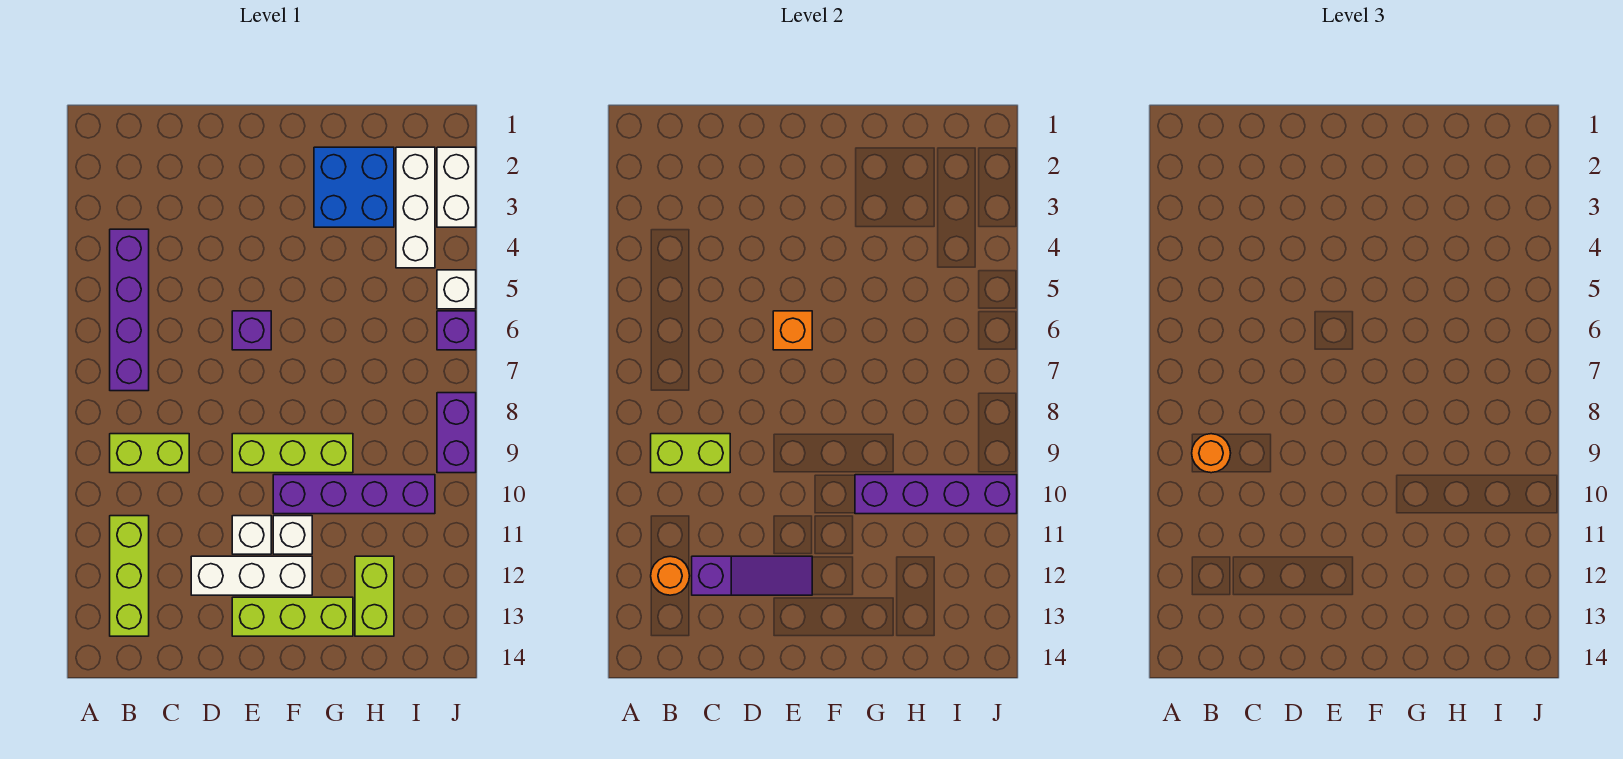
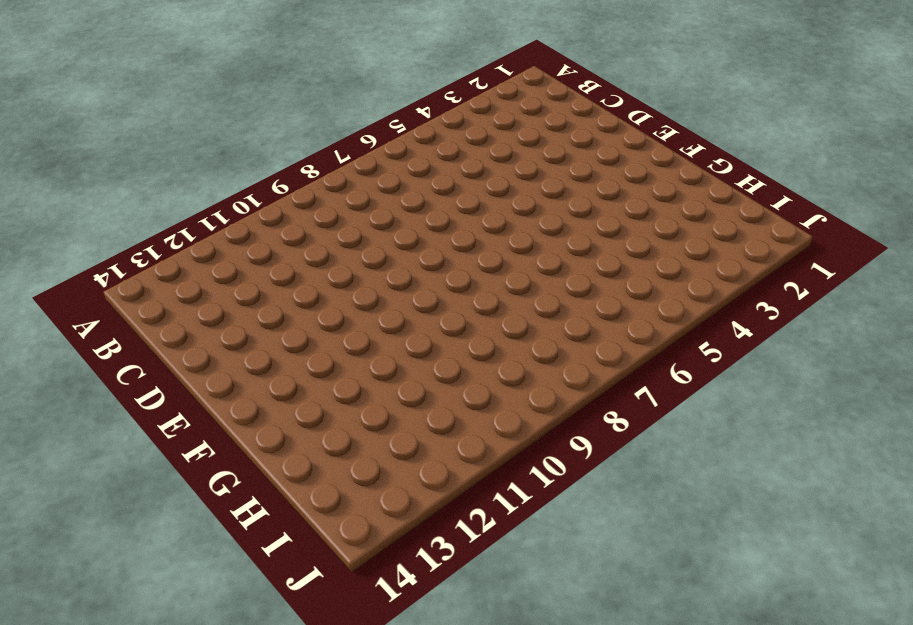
none -> purple 1x4 brick [110,229,149,391]
none -> lime 1x2 brick [110,434,189,473]
none -> lime 1x3 brick [110,516,149,636]

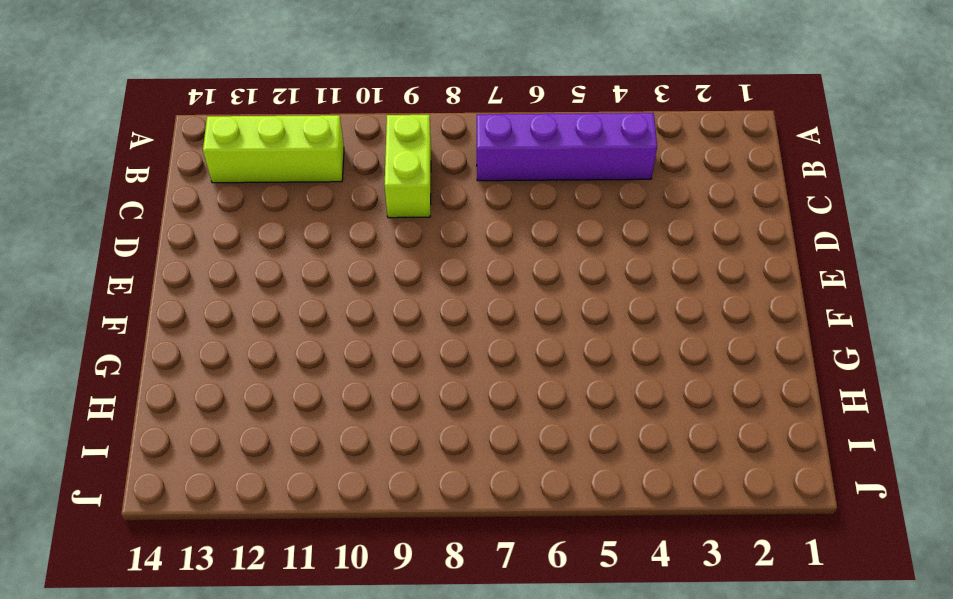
none -> white 1x3 brick [191,556,312,595]
none -> purple 1x1 brick [232,311,271,350]
none -> lime 1x3 brick [232,434,353,473]

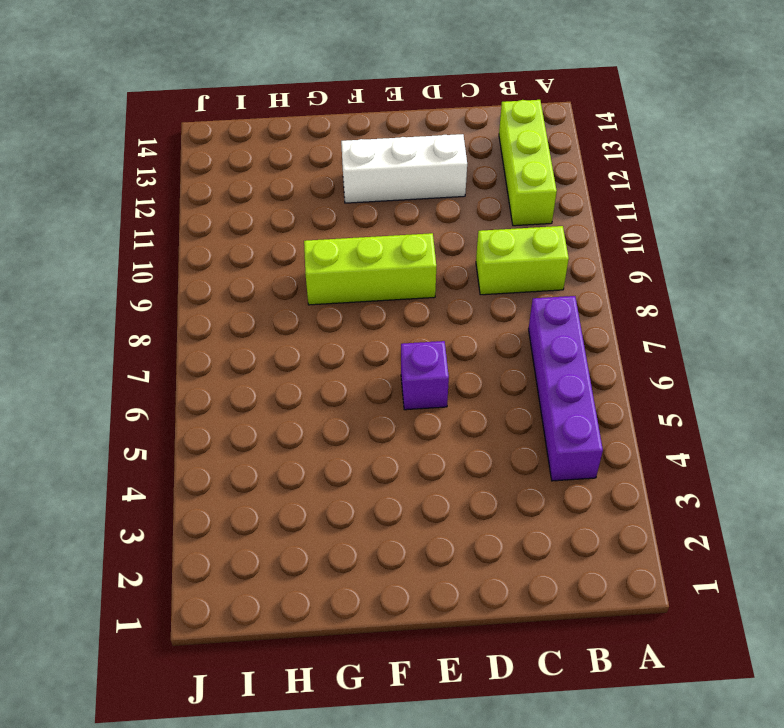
none -> white 1x1 brick [232,516,271,554]
none -> lime 1x3 brick [232,597,353,636]
none -> purple 1x4 brick [273,475,435,514]

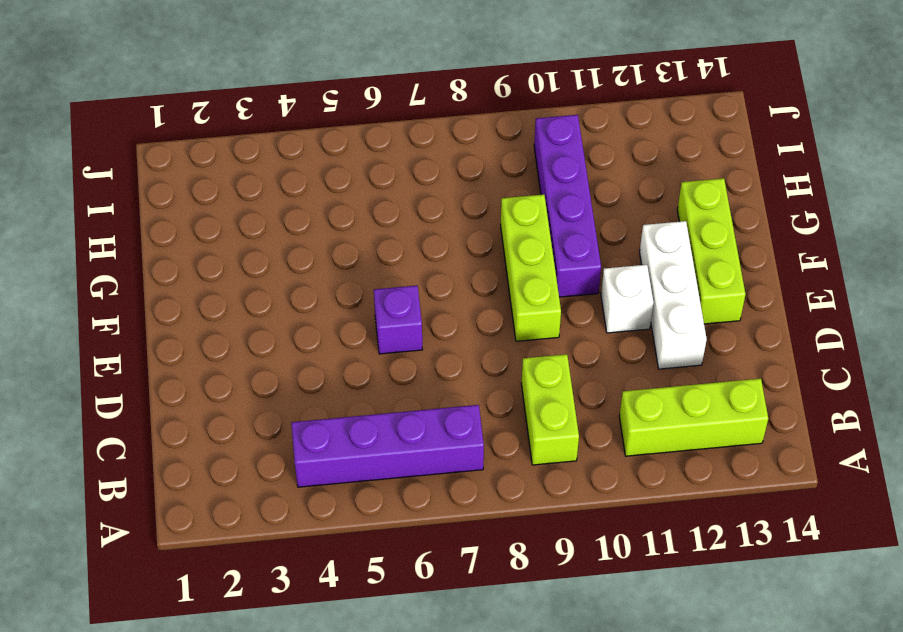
none -> white 1x1 brick [273,516,312,554]
none -> blue 2x2 brick [314,147,394,227]
none -> lime 1x2 brick [355,556,394,636]

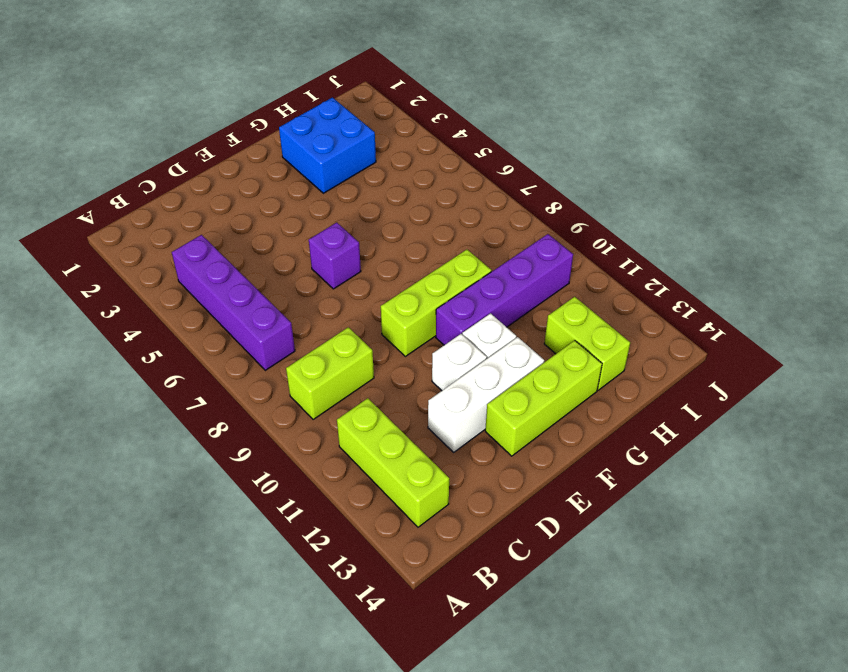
none -> white 1x3 brick [396,147,435,268]
none -> white 1x2 brick [437,147,476,227]
none -> white 1x1 brick [437,270,476,309]

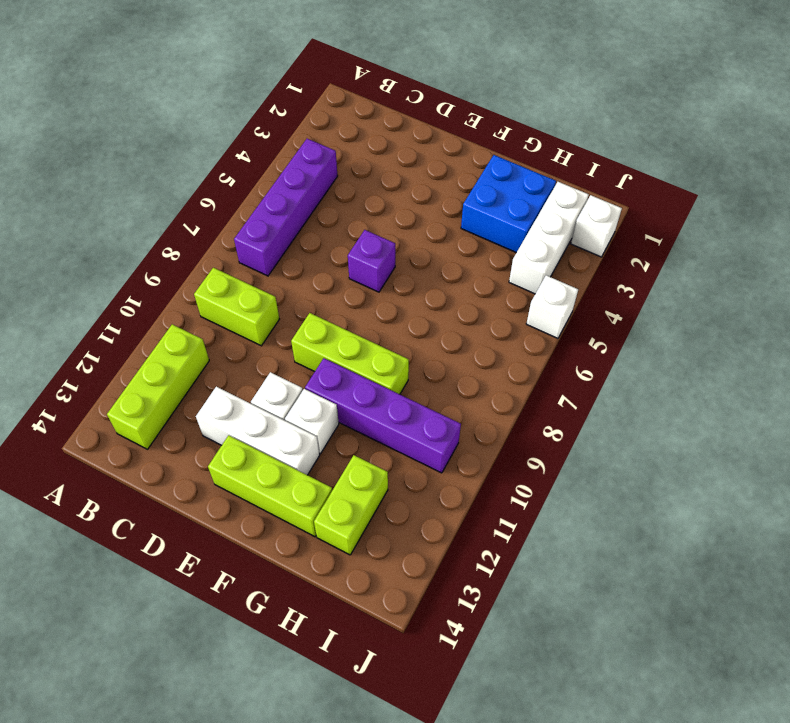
white 1x1 brick [571,195,622,257] -> white 1x2 brick [437,147,476,227]
none -> purple 1x1 brick [437,311,476,350]
none -> purple 1x2 brick [437,393,476,473]
none -> lime 1x2 brick [651,434,730,473]

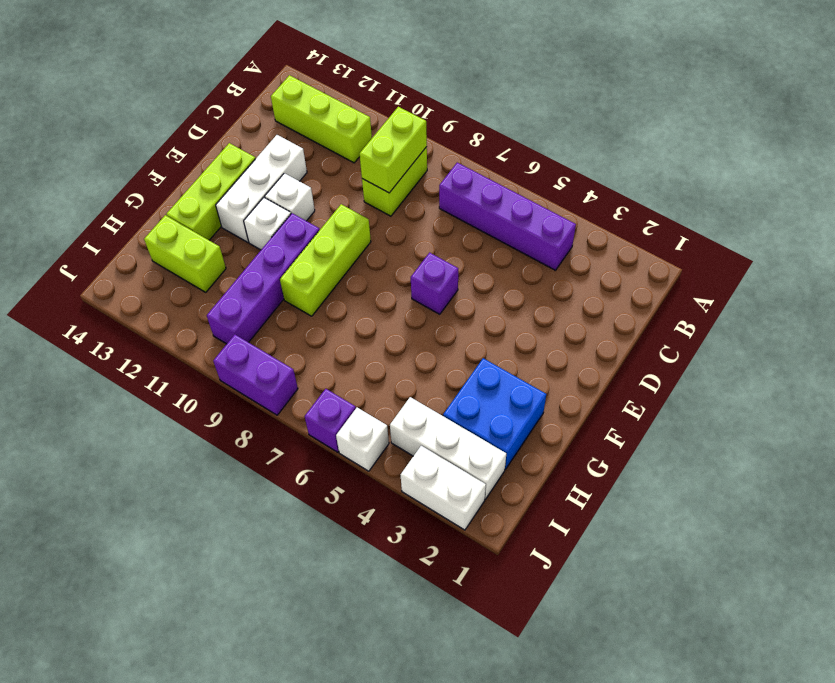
none -> orange 1x1 round brick [651,556,690,595]
none -> purple 1x3 slope [692,556,812,595]
none -> orange 1x1 brick [773,311,812,350]

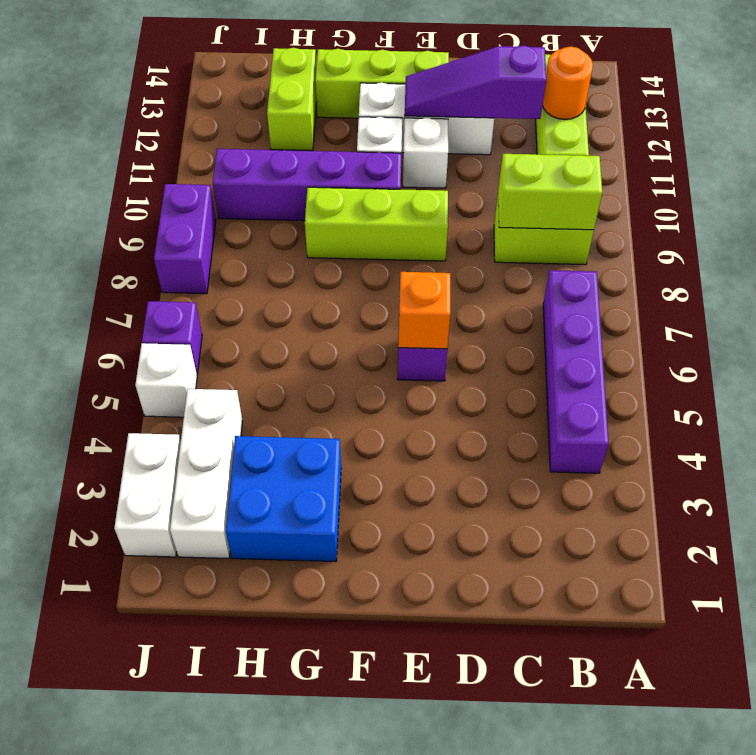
none -> purple 1x4 brick [855,475,1017,514]
none -> orange 1x1 round brick [1192,434,1231,473]

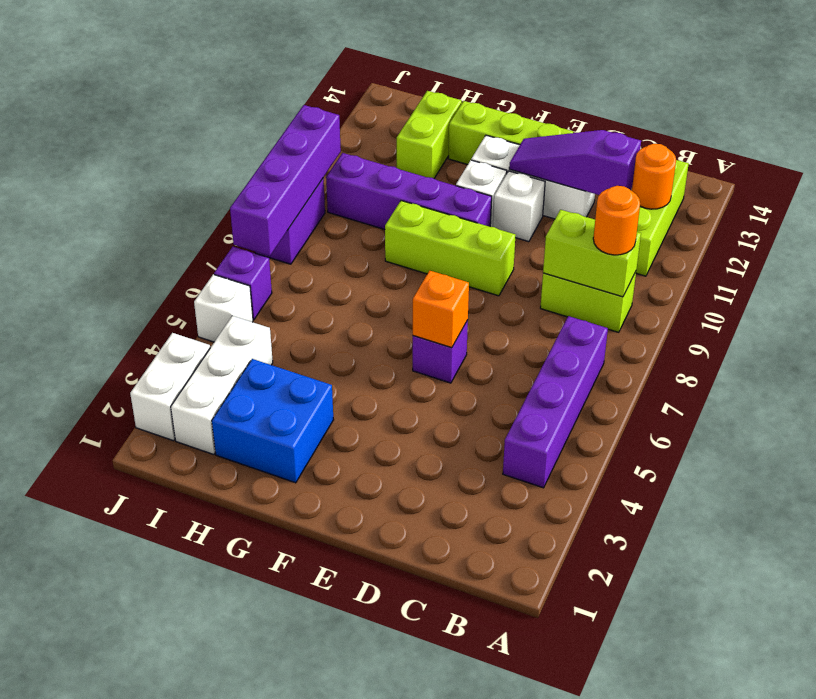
purple 1x4 brick [230,105,341,256] -> purple 1x4 brick turned to [855,475,1017,514]

